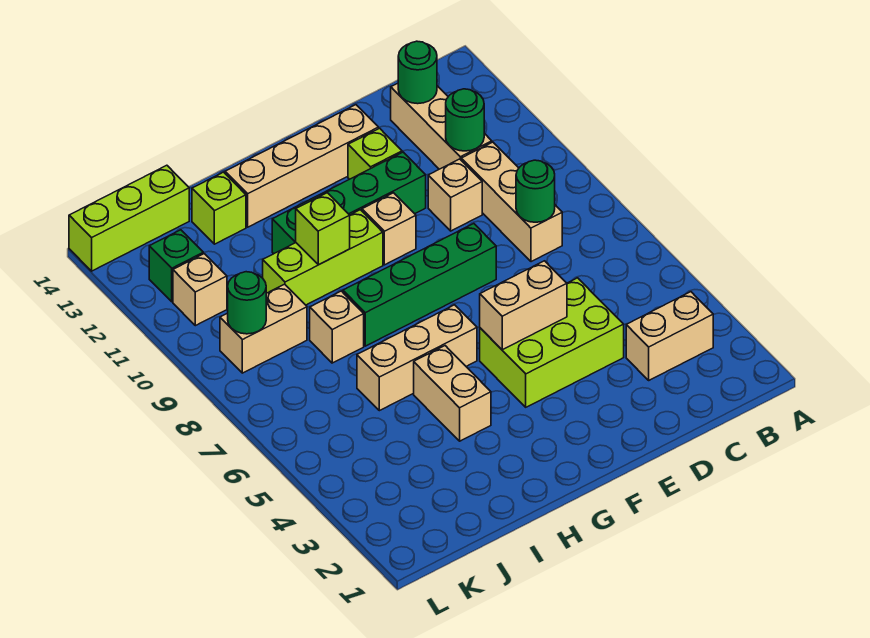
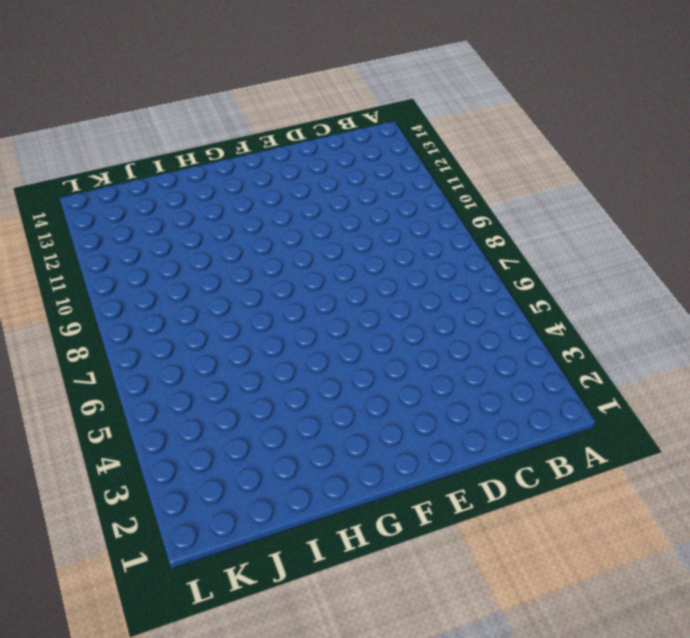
none -> tan 1x2 brick [626,292,713,380]
none -> tan 1x3 brick [461,142,562,262]
none -> tan 1x3 brick [391,83,492,169]

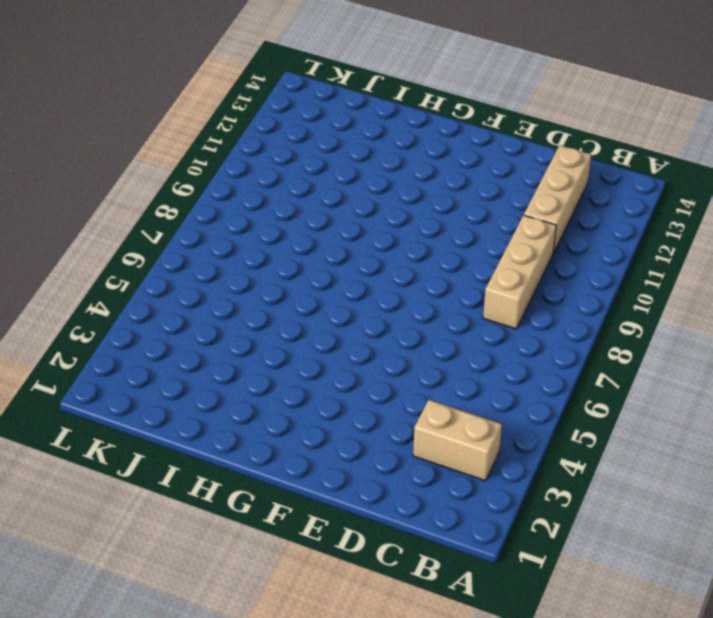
none -> lime 2x3 brick [480,278,624,407]
none -> tan 1x1 brick [428,159,482,231]
none -> green 1x4 brick [343,224,496,346]

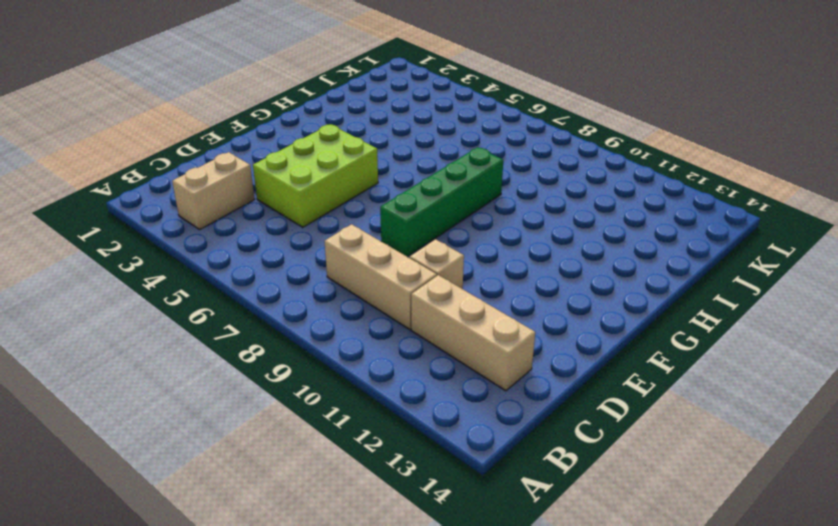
none -> green 1x4 brick [272,152,426,254]
none -> lime 1x1 brick [348,128,402,179]
none -> tan 1x4 brick [225,105,378,227]

